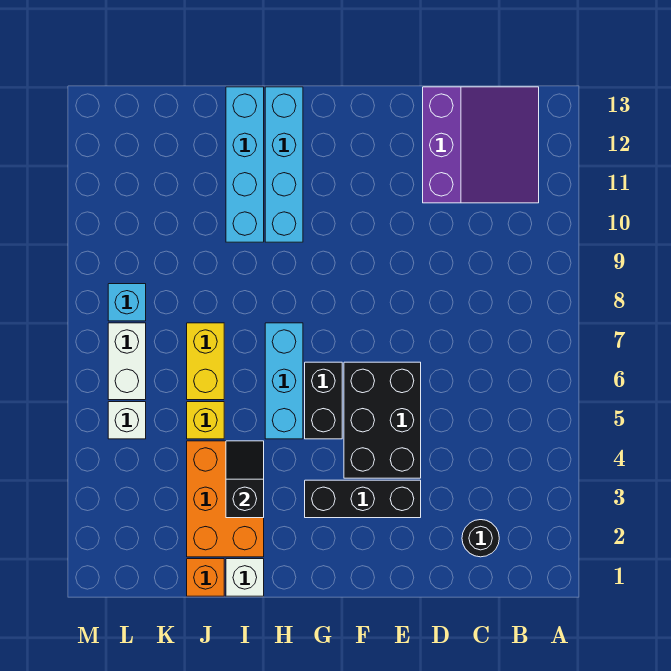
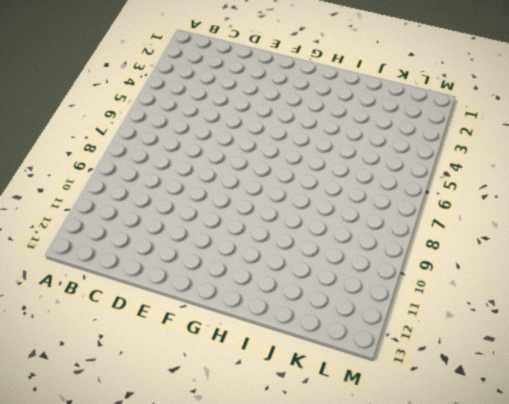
none -> purple 3x3 slope [423,87,539,203]
none -> black 1x1 round brick [462,520,499,557]
none -> black 1x3 brick [305,480,421,518]

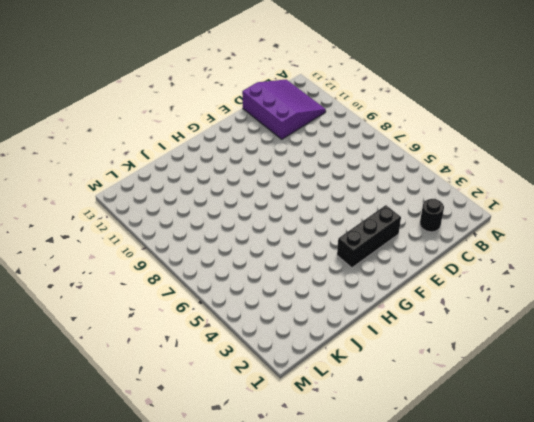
none -> black 2x3 brick [344,362,421,478]
none -> black 1x2 brick [305,362,342,439]
none -> cyan 1x3 brick [265,323,303,439]

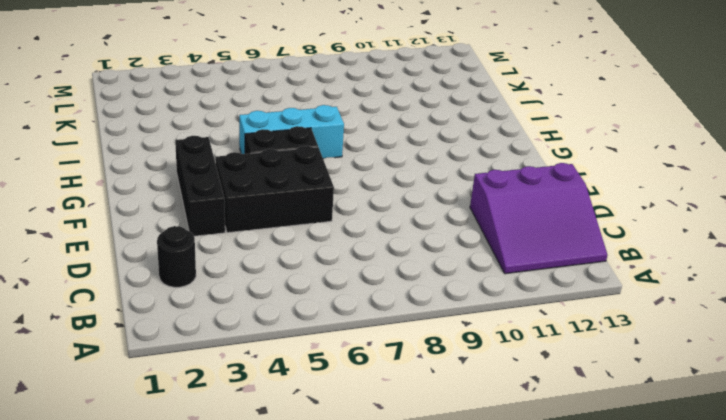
none -> cyan 1x4 brick [265,87,303,242]
none -> white 1x1 brick [226,559,264,596]
none -> orange 2x3 brick [187,441,264,557]

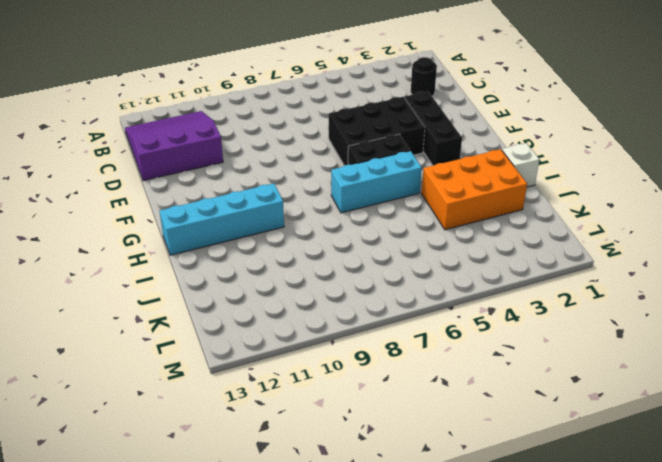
none -> cyan 1x4 brick [226,87,264,242]
none -> orange 1x1 brick [187,559,224,596]
none -> yellow 1x1 brick [187,402,224,439]

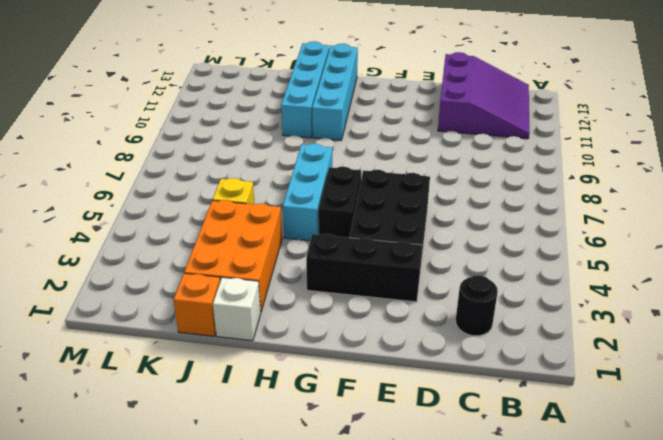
none -> yellow 1x2 brick [187,323,224,400]
none -> white 1x1 brick [108,402,146,439]
none -> white 1x2 brick [108,323,146,400]

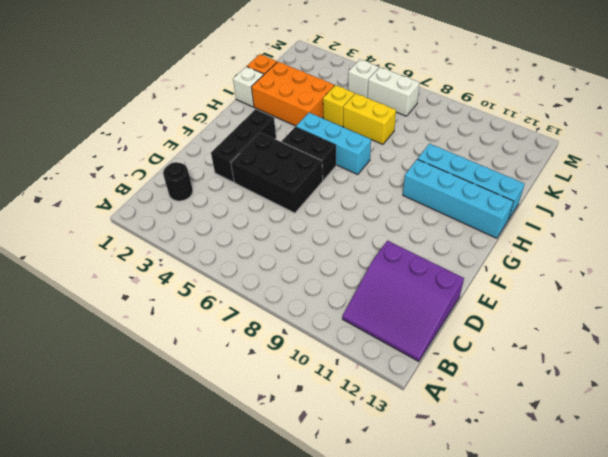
none -> cyan 1x1 brick [108,284,146,321]
none -> black 1x2 slope [226,441,264,518]

